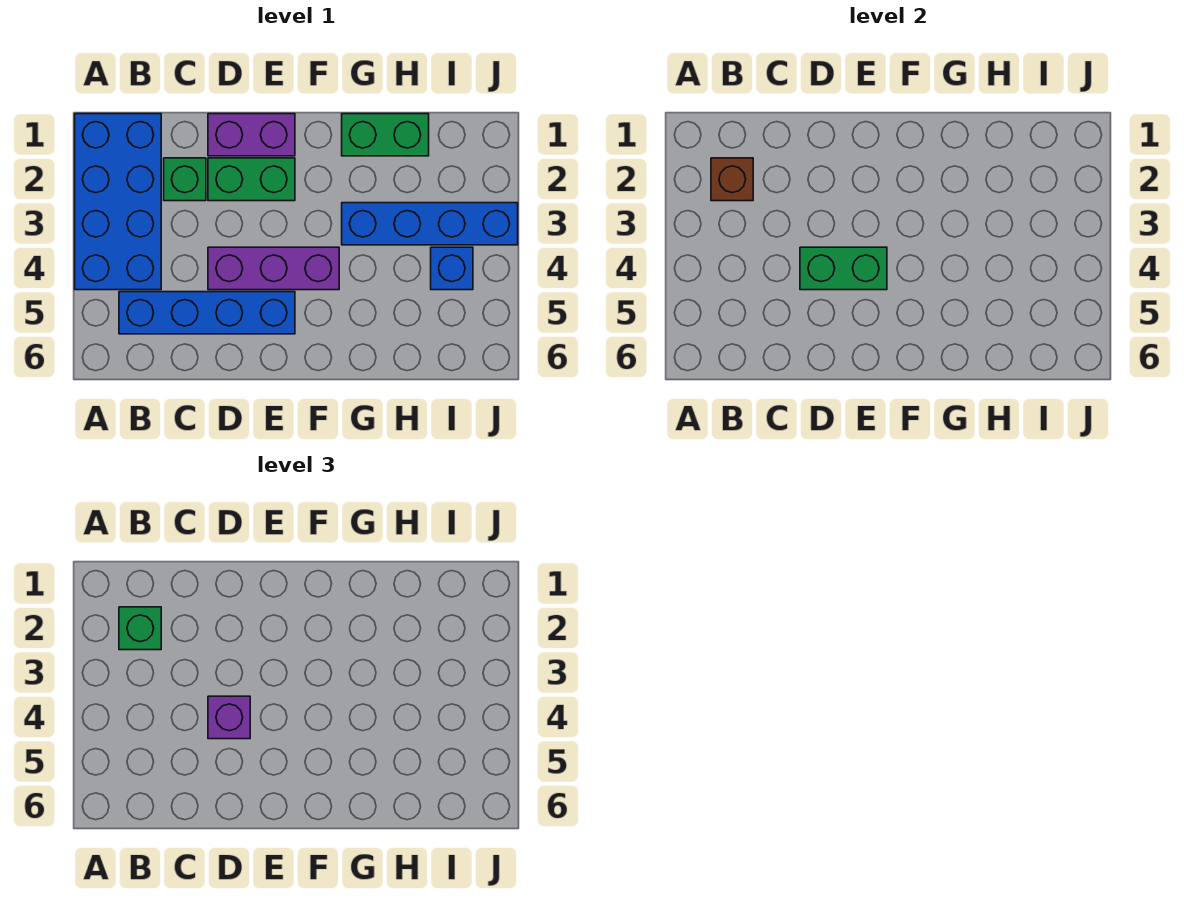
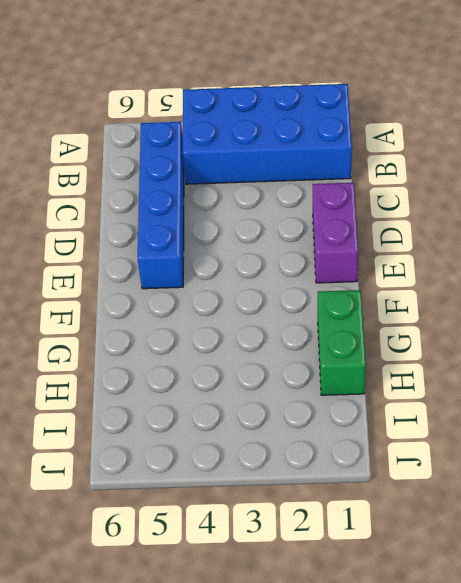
none -> green 1x1 brick [164,158,206,201]
none -> green 1x2 brick [208,158,295,201]
none -> purple 1x3 brick [208,247,339,290]

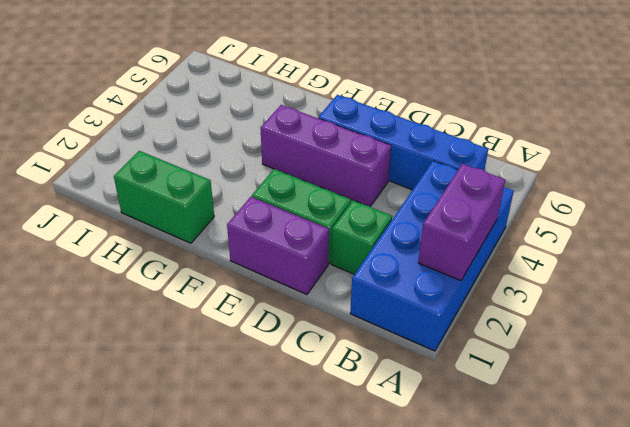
purple 1x2 brick [418,164,505,281] -> none
none -> blue 1x4 brick [342,203,518,245]
none -> blue 1x1 brick [431,247,473,290]
none -> brown 1x1 brick [711,158,753,201]

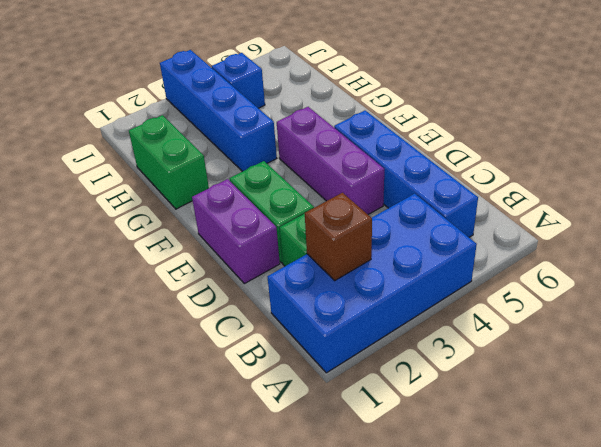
none -> green 1x2 brick [800,247,887,290]
none -> green 1x1 brick [119,607,161,650]
none -> purple 1x1 brick [208,696,250,739]

